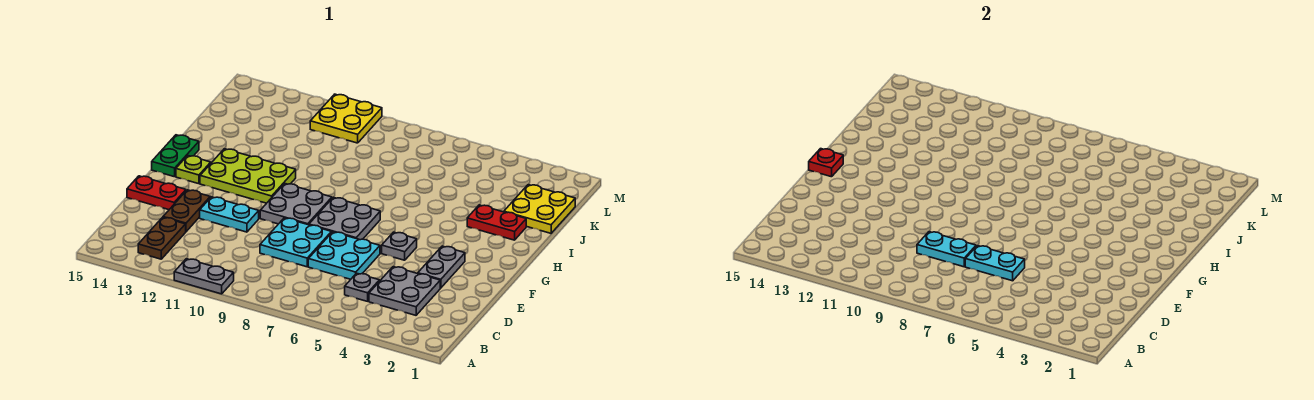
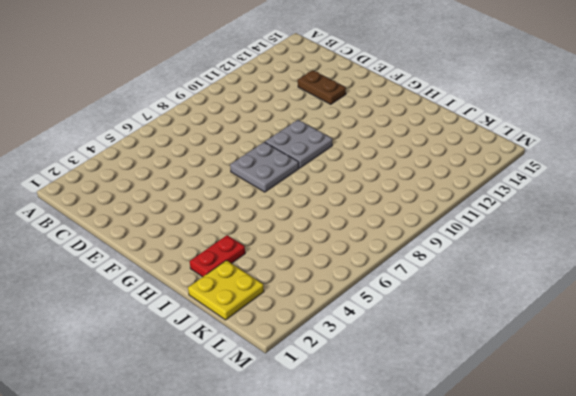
none -> grey 1x2 plate [174,259,234,294]
none -> brown 1x2 plate [138,217,186,259]
none -> grey 2x2 plate [369,267,440,315]

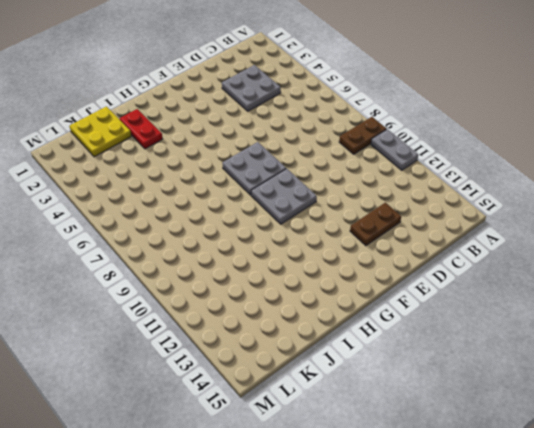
brown 1x2 plate [339,117,387,154] -> brown 1x2 plate moved to [138,217,186,259]
none -> grey 1x1 plate [345,273,379,301]
none -> cyan 2x2 plate [308,232,380,279]
none -> cyan 2x2 plate [260,218,331,267]

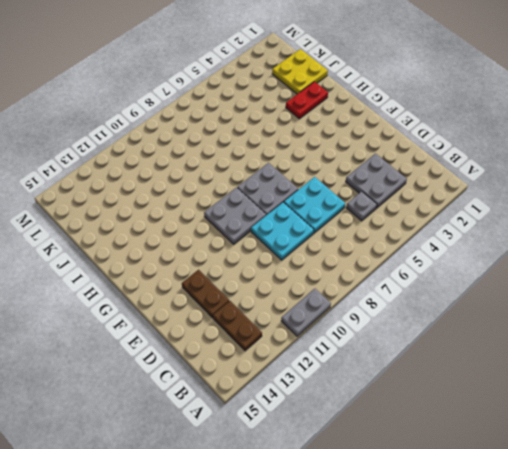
none -> grey 1x2 plate [418,246,465,288]
none -> cyan 1x2 plate [200,197,259,232]
none -> red 1x2 plate [127,176,186,210]

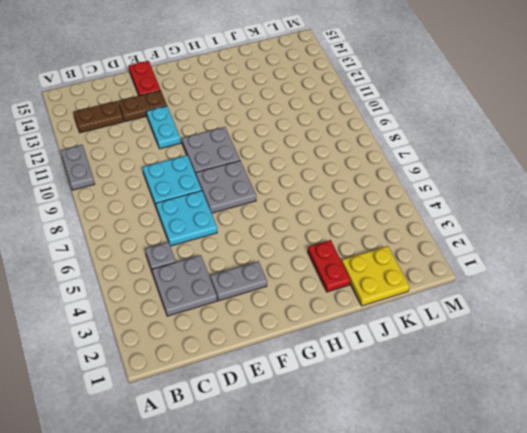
none -> grey 1x1 plate [382,232,417,260]
none -> lime 2x3 plate [200,149,296,203]
none -> lime 1x1 plate [176,156,211,184]

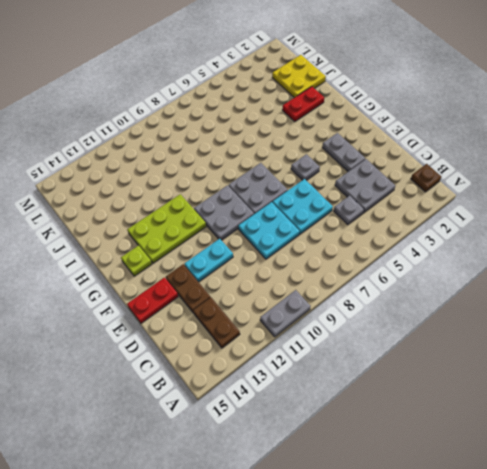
brown 1x1 plate [411,164,441,192] -> none
none -> green 1x2 plate [152,135,199,177]
none -> yellow 2x2 plate [310,94,382,143]
none -> cyan 1x2 plate [965,246,1025,281]

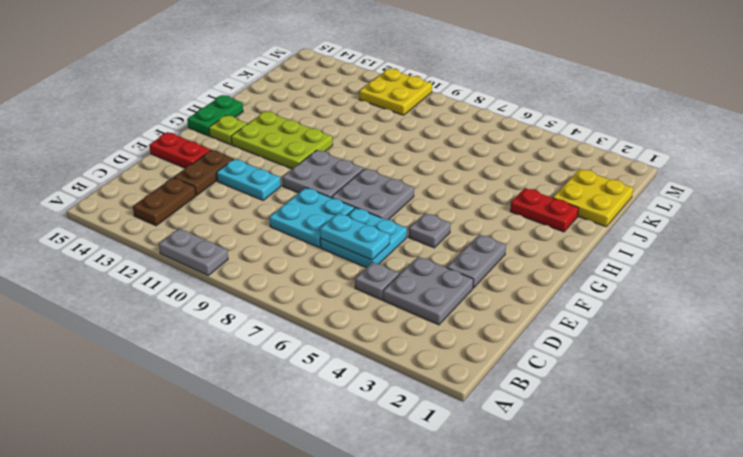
none -> cyan 1x2 plate [917,232,976,267]
none -> red 1x1 plate [809,149,843,177]

